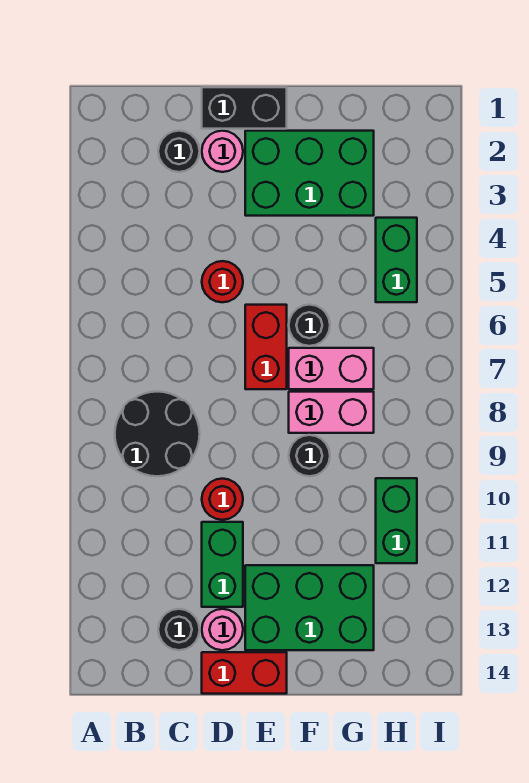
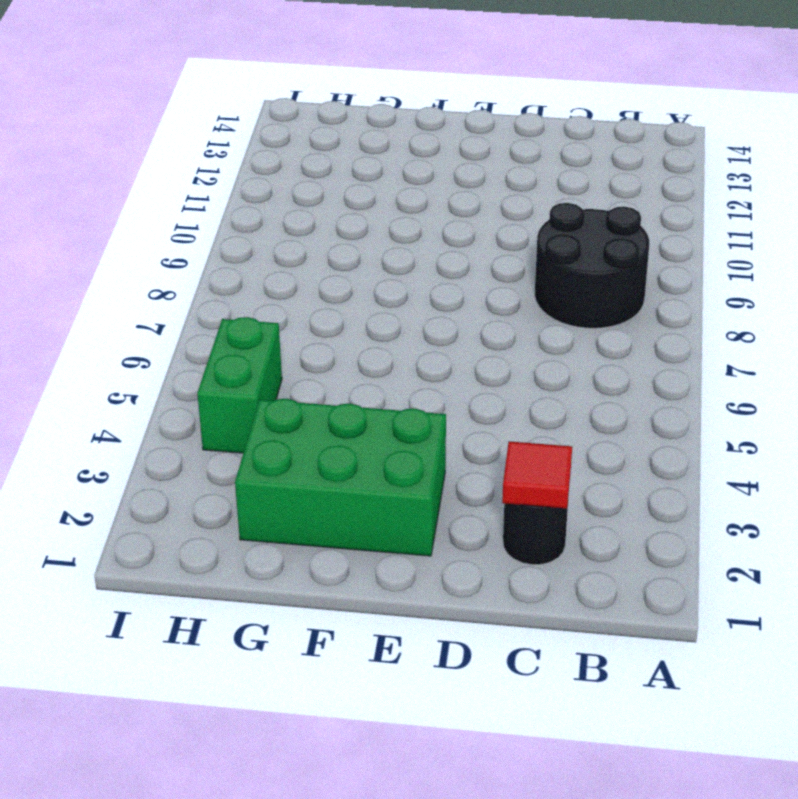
red 1x1 tile [502,441,572,509] -> none
none -> black 1x1 round brick [158,609,200,650]
none -> black 1x2 brick [202,87,287,129]
none -> pink 1x1 round brick [202,131,243,172]

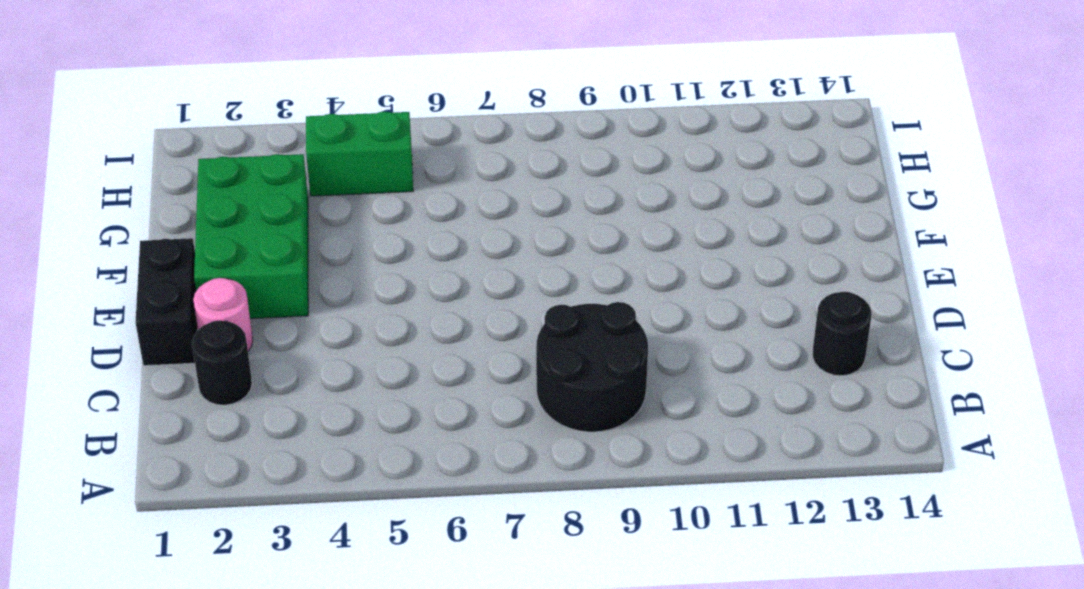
none -> red 1x1 round brick [202,261,243,302]
none -> red 1x1 round brick [202,479,243,520]
none -> green 1x2 brick [202,522,243,607]

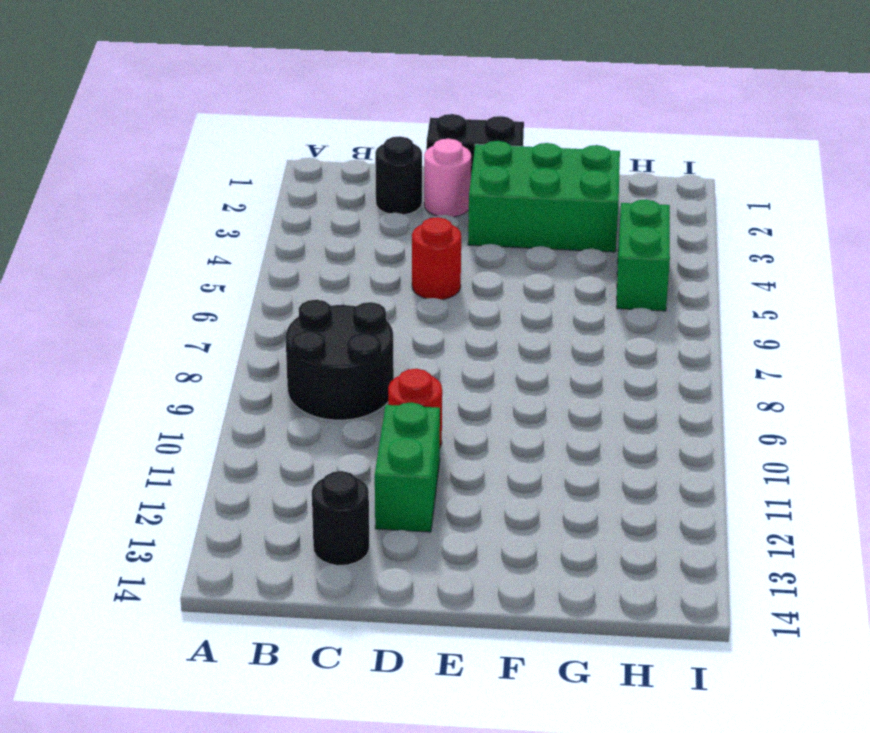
none -> pink 1x1 round brick [202,609,243,650]
none -> red 1x2 brick [202,652,287,694]
none -> red 1x2 brick [245,305,287,389]

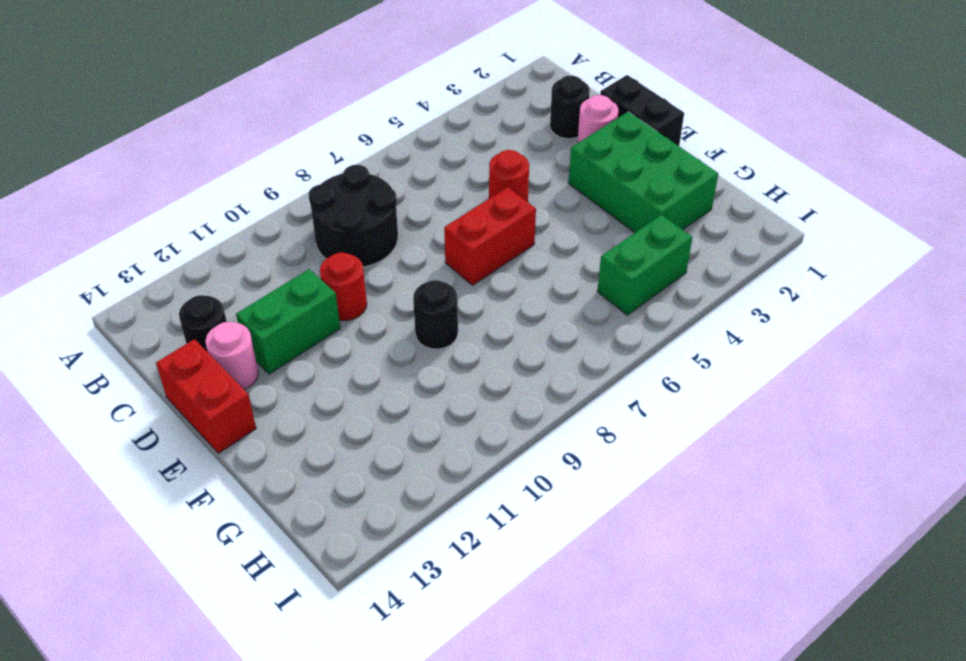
none -> green 2x3 brick [245,565,374,650]
none -> black 1x1 round brick [289,305,330,346]
none -> pink 1x2 brick [289,348,374,389]

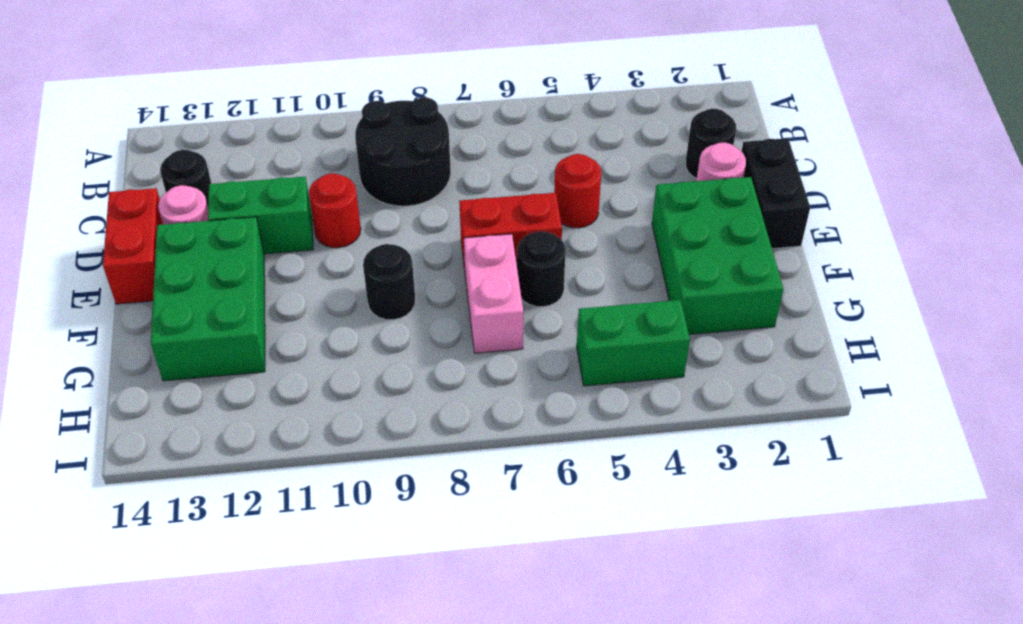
none -> pink 1x2 brick [289,392,374,433]
none -> green 1x2 brick [376,478,417,563]

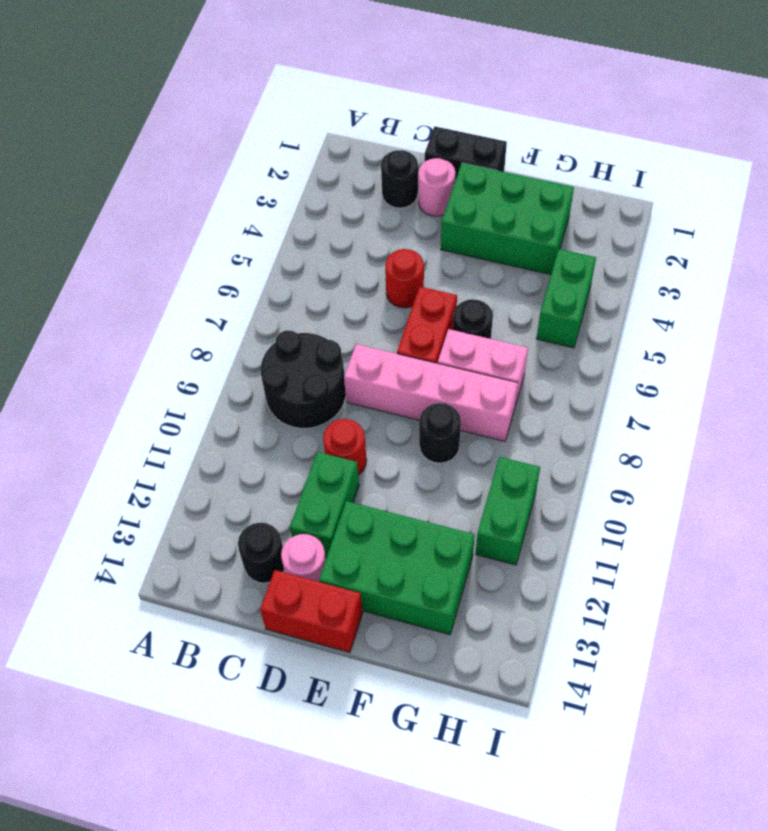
pink 1x4 brick [344,344,518,441] -> pink 1x2 brick [289,392,374,433]

